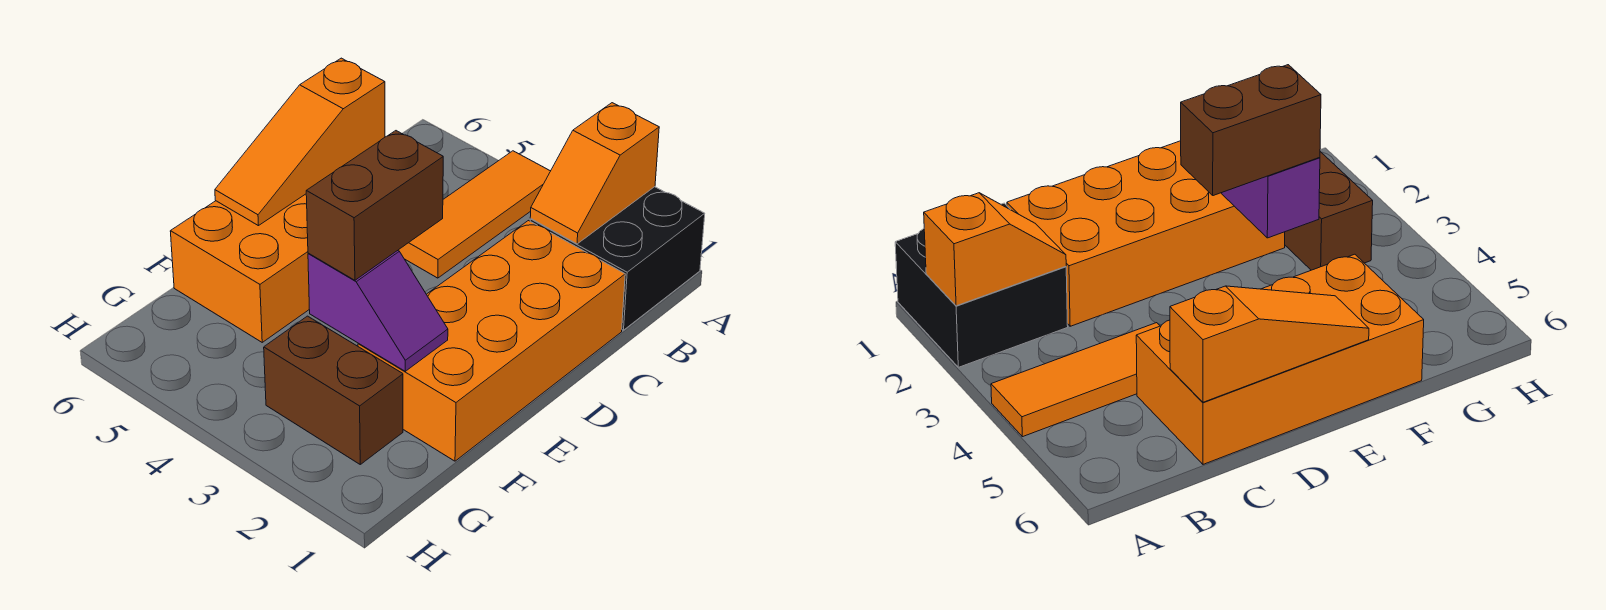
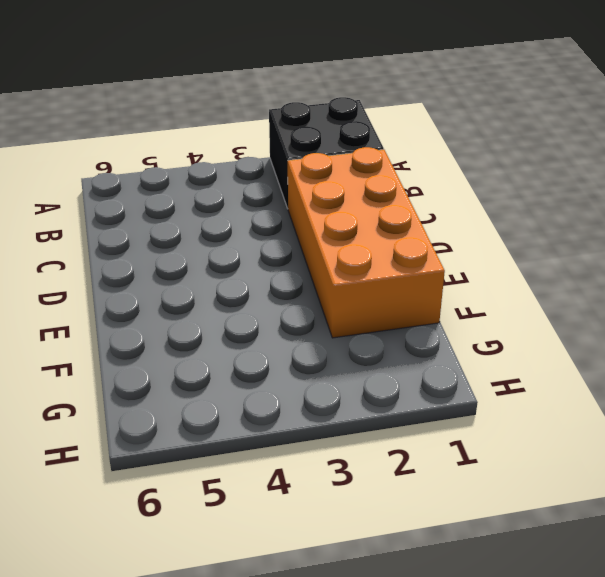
none -> orange 1x3 tile [398,151,550,278]
none -> orange 2x4 brick [170,194,309,342]

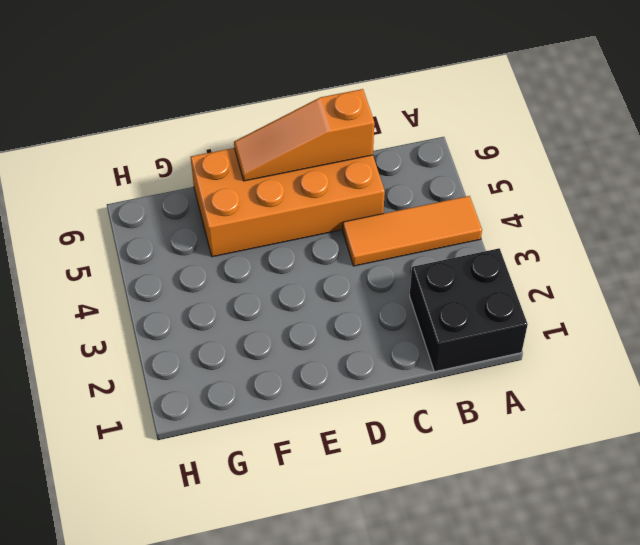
none -> orange 2x4 brick [358,221,625,461]
none -> brown 1x2 brick [264,316,403,464]

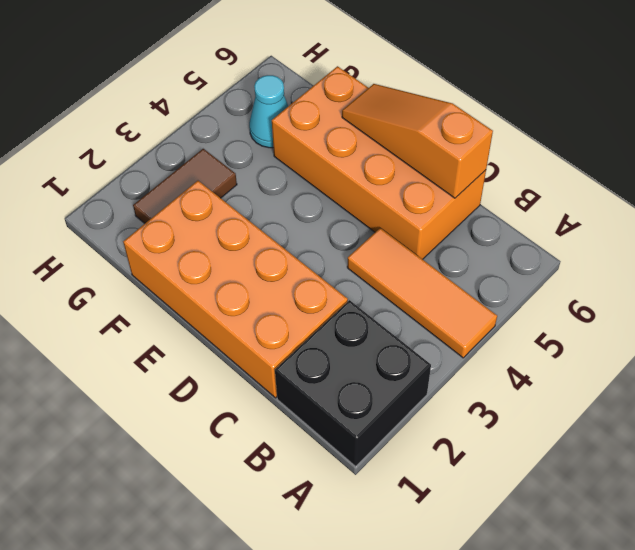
brown 1x2 tile [133,149,237,223] -> brown 1x2 brick [264,316,403,464]
cyan 1x1 cone [249,75,288,148] -> none
none -> orange 1x2 slope [530,103,659,244]
none -> purple 1x2 slope [308,251,448,371]

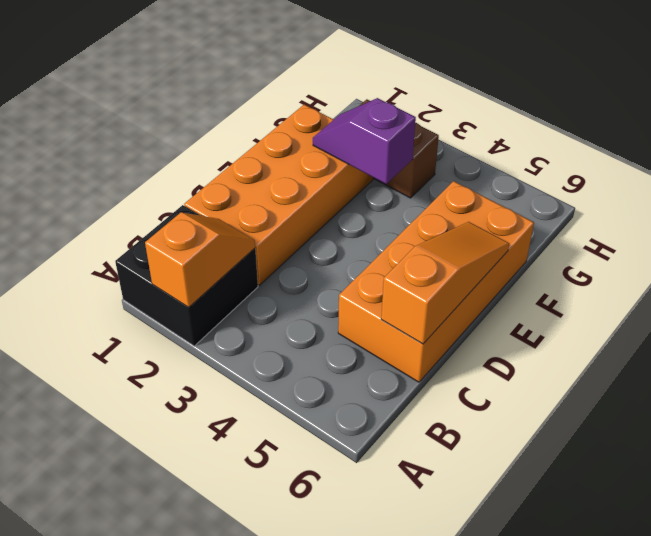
none -> orange 1x3 tile [398,151,550,278]
none -> brown 1x2 brick [306,131,443,280]

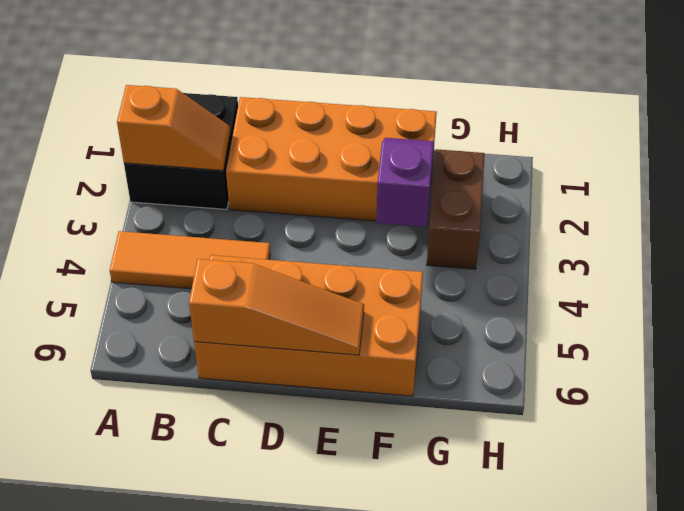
none -> brown 1x2 brick [306,131,443,280]

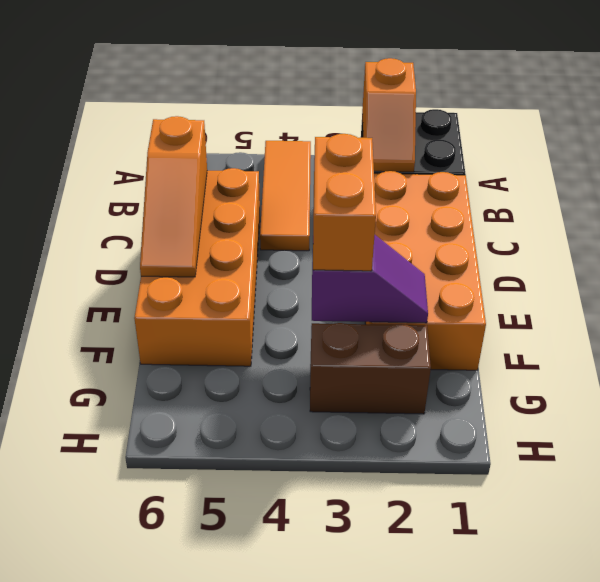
orange 1x2 brick [313,134,376,271] -> brown 1x2 brick [306,131,443,280]

